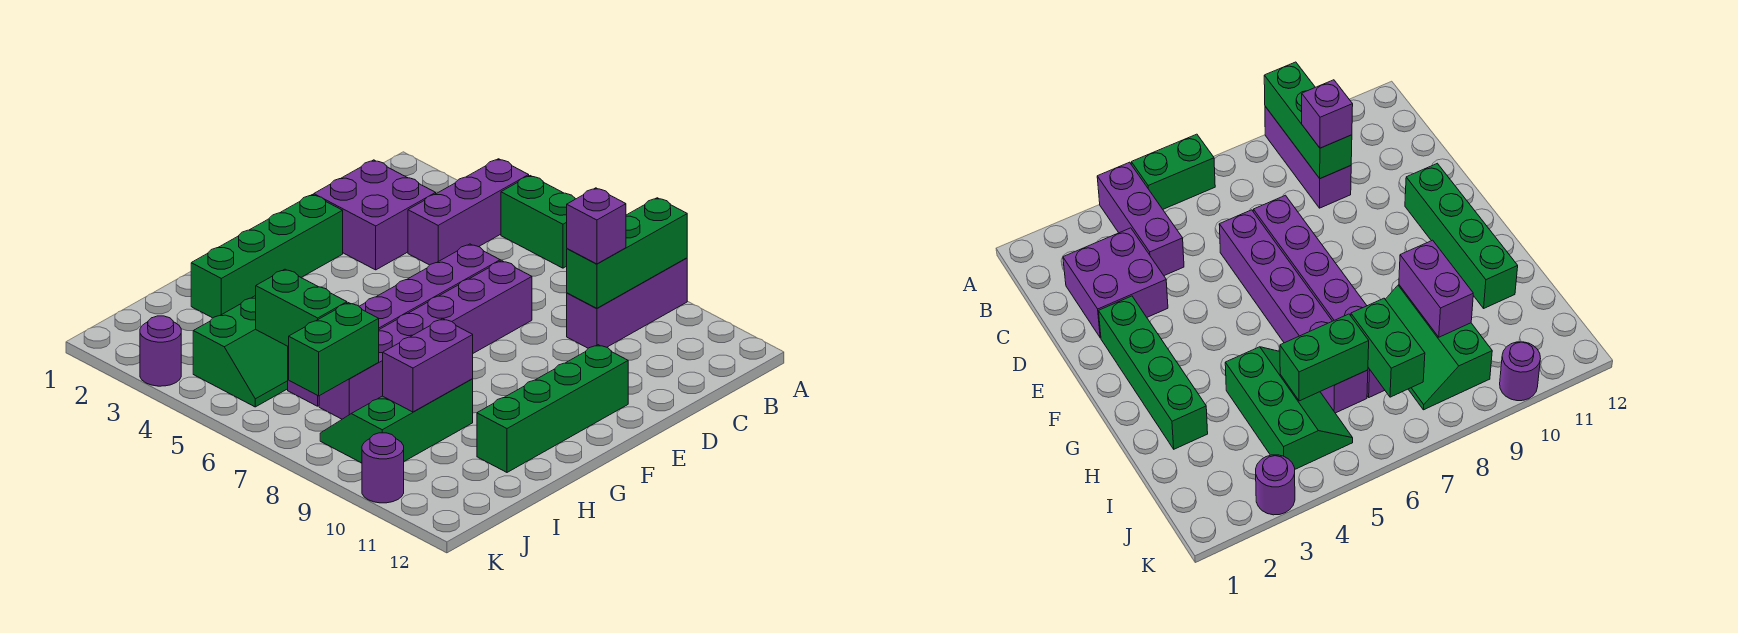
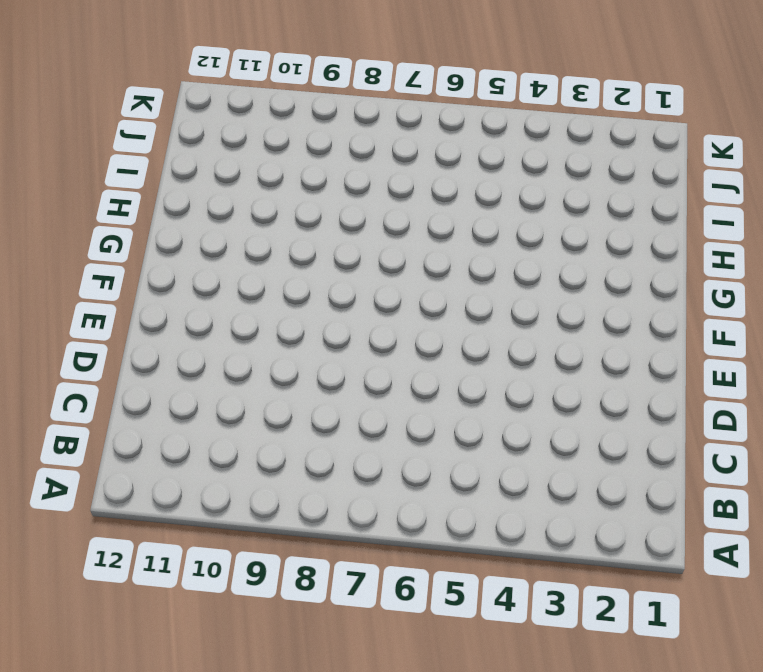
none -> purple 1x3 brick [408,159,529,265]
none -> green 1x2 brick [501,176,575,268]
none -> purple 1x3 brick [567,258,687,348]

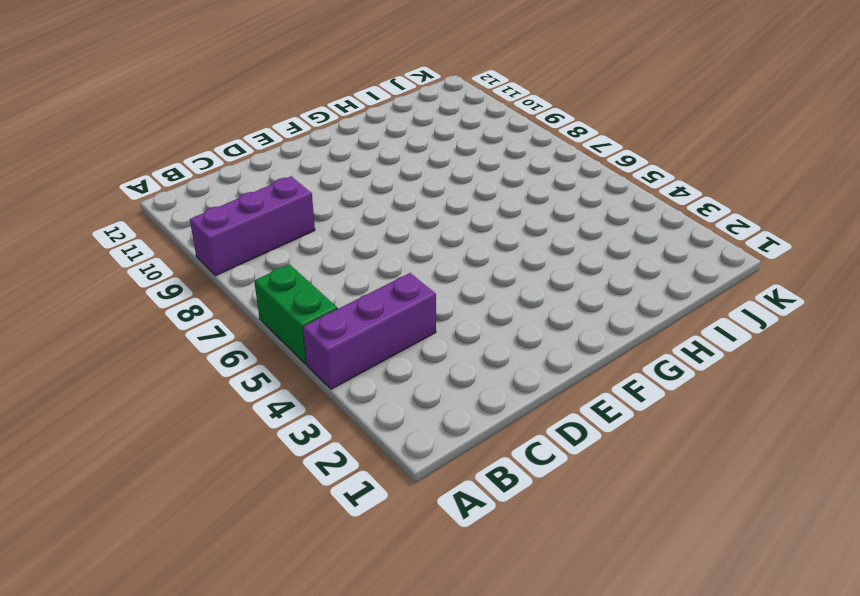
none -> purple 2x2 brick [314,160,436,270]
none -> purple 1x6 brick [288,244,500,406]
none -> purple 1x6 brick [319,261,532,419]

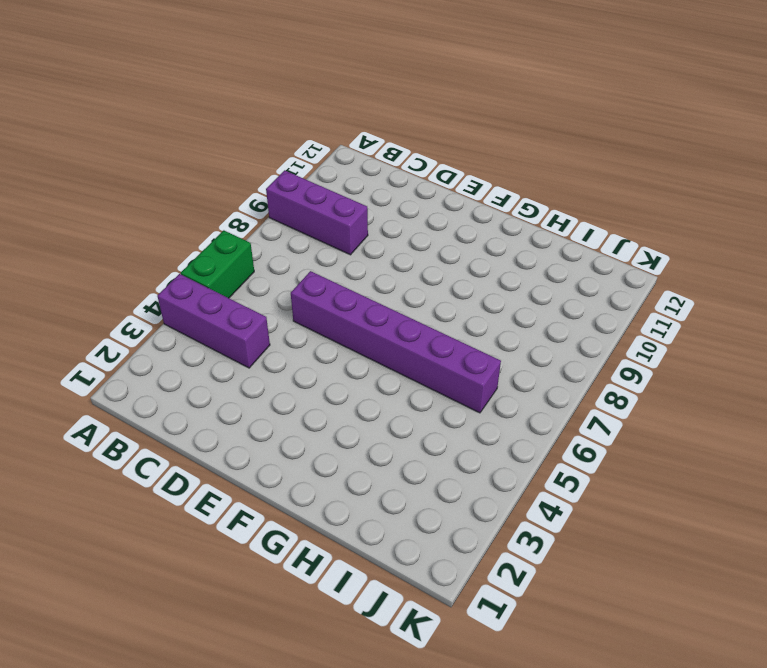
none -> purple 2x2 brick [314,160,436,270]
none -> purple 1x6 brick [319,261,532,419]
none -> green 1x4 brick [191,195,343,318]

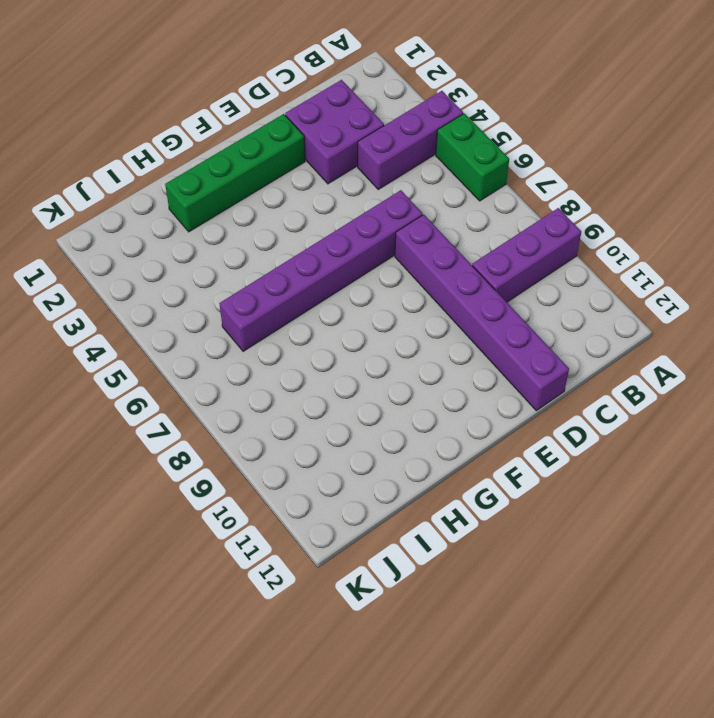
purple 1x6 brick [395,215,569,411] -> purple 1x6 brick turned to [319,261,532,419]
none -> green 1x4 brick [477,345,628,472]
none -> green 2x3 slope [193,296,288,407]
none -> green 2x3 slope [320,379,473,463]

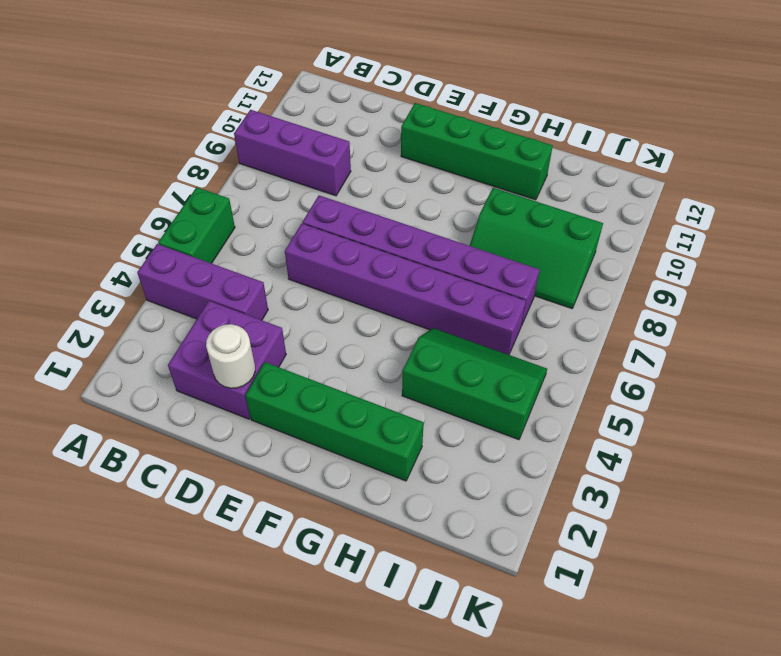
white 1x1 round brick [206,324,255,388] -> none
none -> purple 1x1 round brick [140,316,181,386]
none -> purple 1x1 round brick [362,433,404,503]
none -> green 1x3 brick [567,198,687,308]

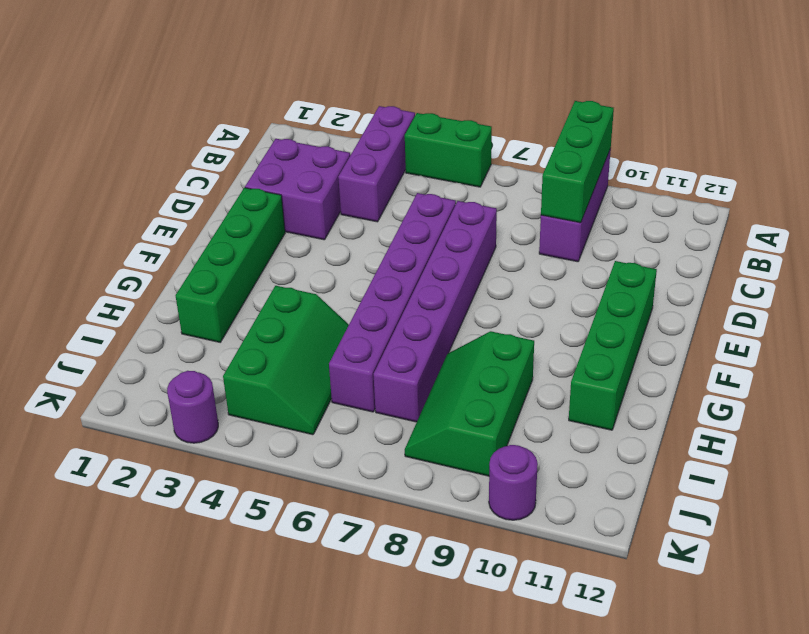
none -> purple 1x2 brick [383,319,473,412]
none -> green 1x2 brick [256,269,347,347]
none -> green 1x2 brick [289,303,379,396]

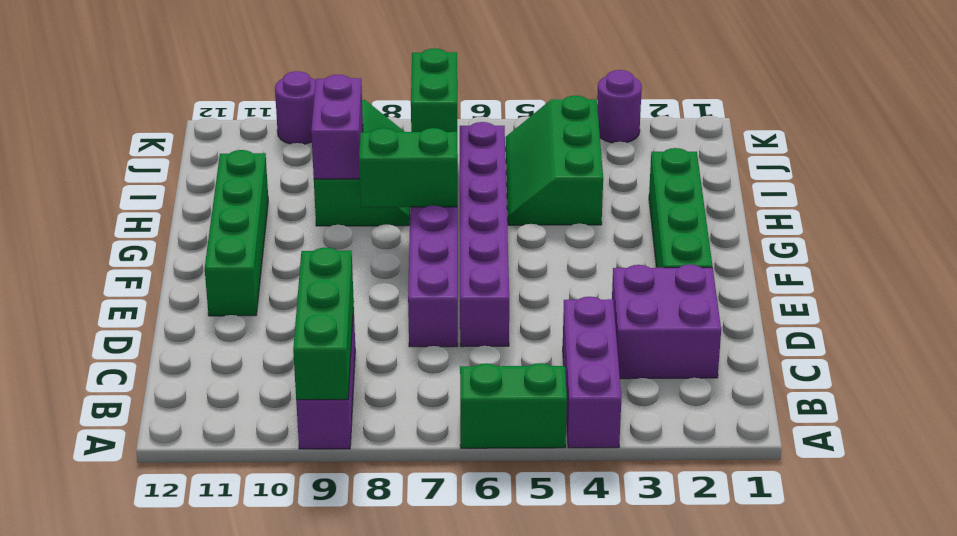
green 1x2 brick [359,128,457,207] -> green 1x2 brick moved to [256,269,347,347]
none -> purple 1x1 brick [567,188,626,264]

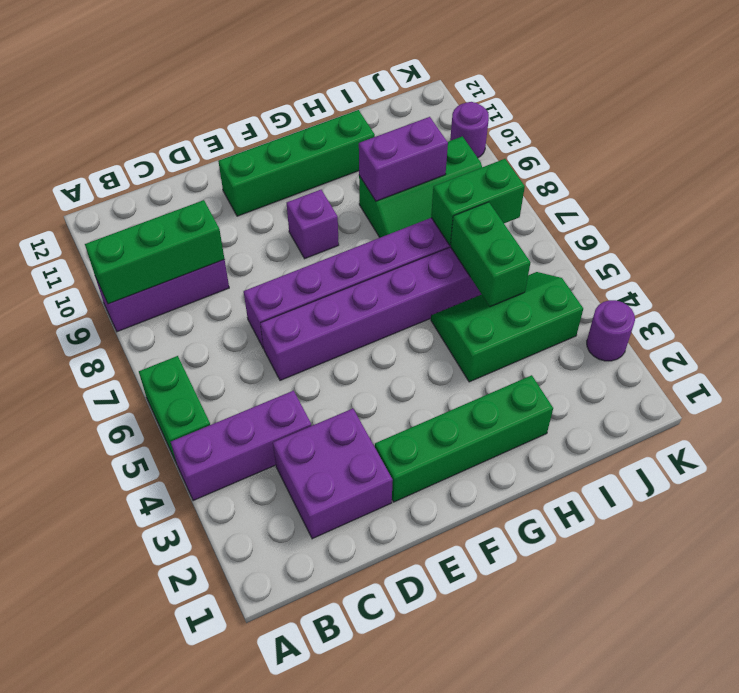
purple 1x1 brick [287,190,339,259] -> purple 1x1 brick moved to [567,188,626,264]

